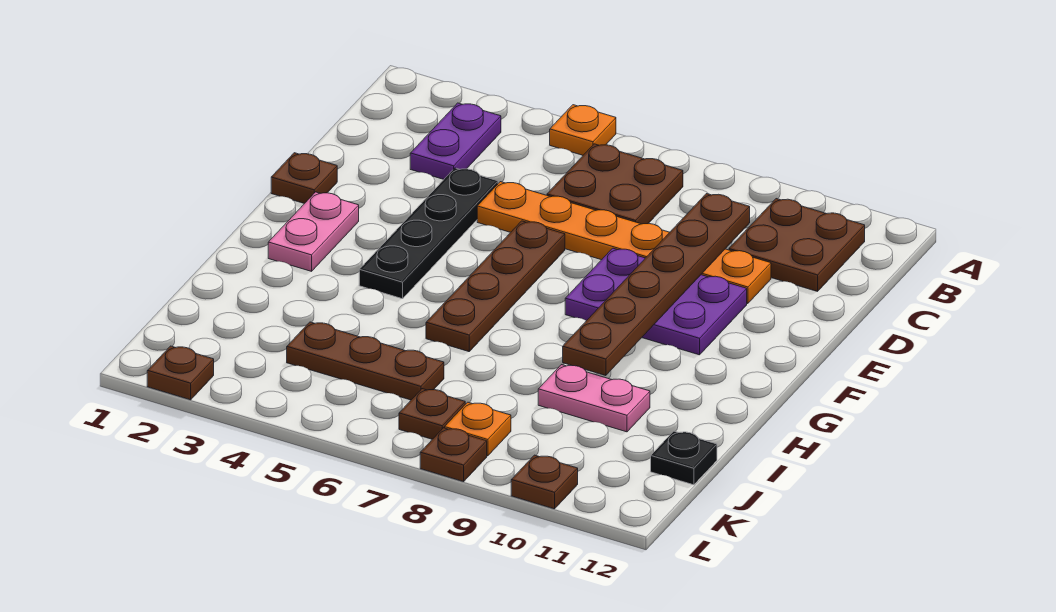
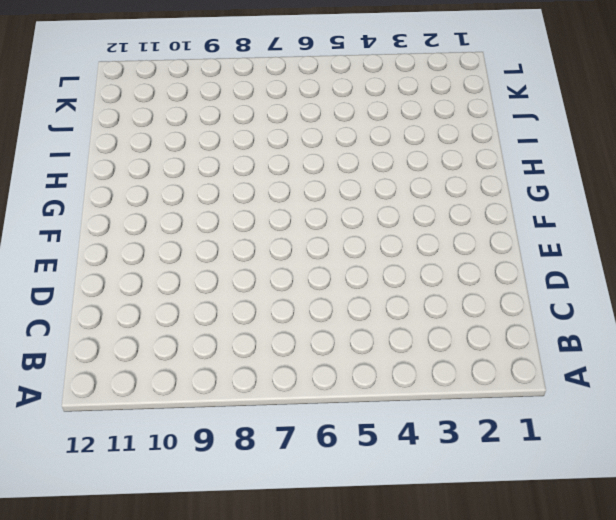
none -> orange 1x1 plate [550,105,616,155]
none -> purple 1x2 plate [410,103,501,179]
none -> brown 2x2 plate [547,144,683,224]

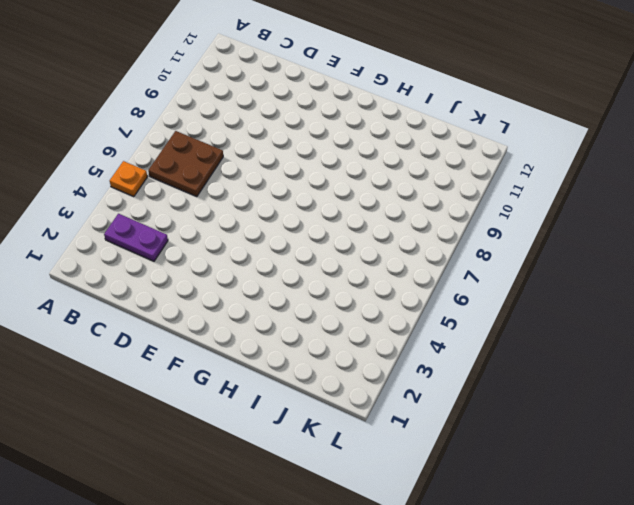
none -> brown 2x2 plate [729,199,865,291]
none -> black 1x4 plate [359,168,498,299]
none -> orange 1x6 plate [477,182,771,304]

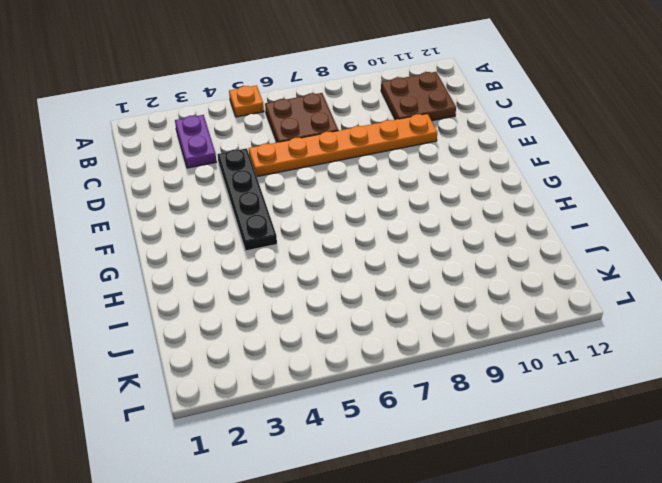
none -> brown 1x1 plate [271,153,337,204]
none -> brown 1x4 plate [426,221,565,352]
none -> purple 2x3 plate [565,248,747,355]

